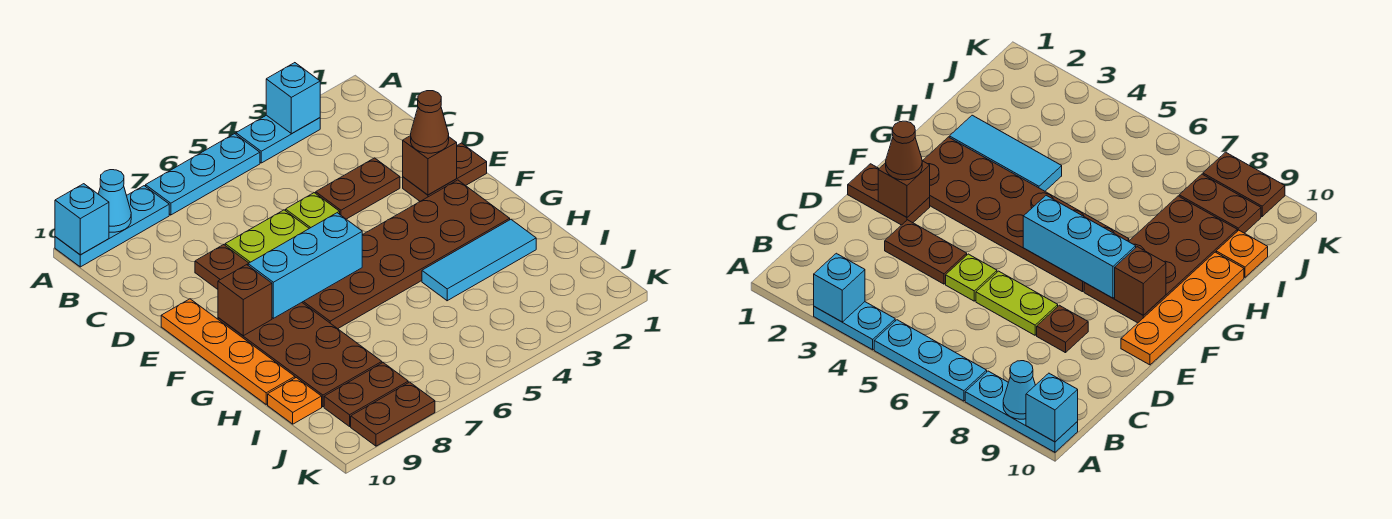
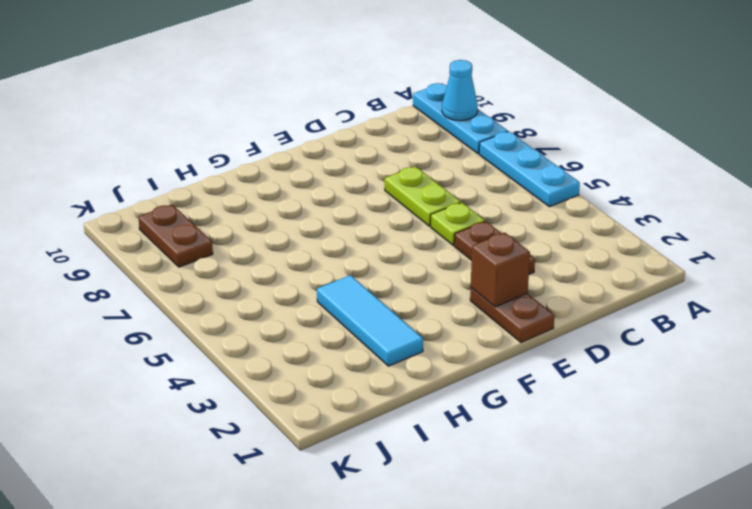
none -> cyan 1x2 plate [236,115,320,163]
none -> brown 1x1 plate [195,245,248,289]
none -> orange 1x4 plate [161,299,295,404]

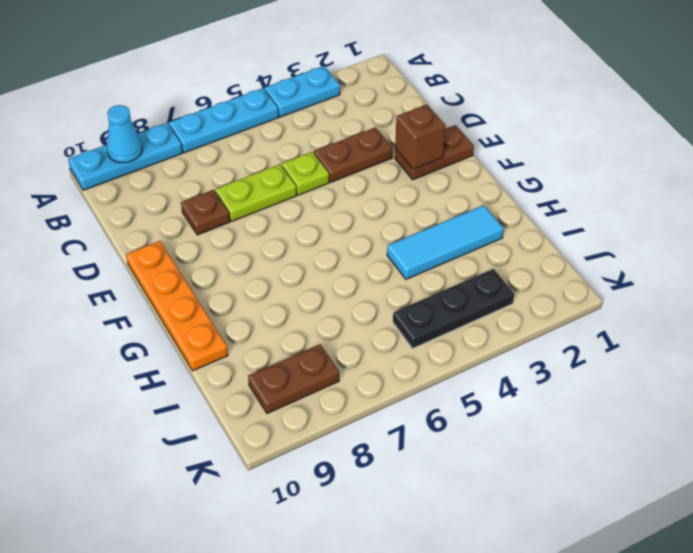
black 1x3 plate [393,269,514,348] -> none
none -> brown 2x6 plate [302,180,510,329]
none -> brown 2x4 plate [218,303,382,407]
none -> orange 1x1 plate [268,378,322,424]

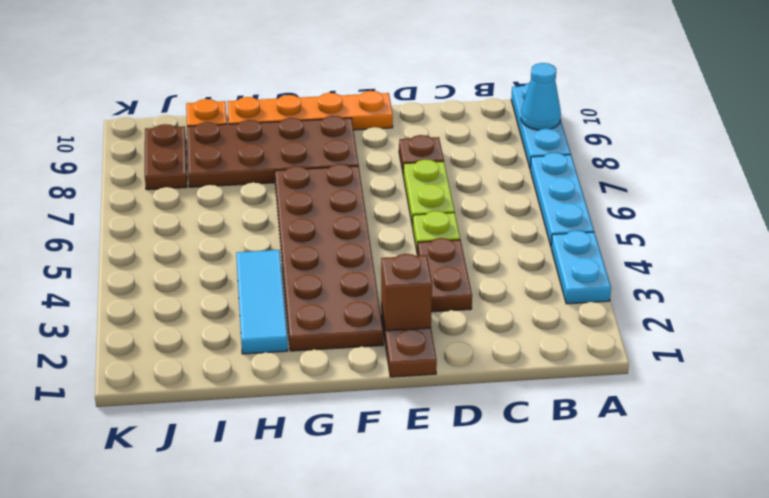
none -> brown 1x2 plate [351,382,435,446]
none -> cyan 1x1 brick [266,63,320,134]
none -> cyan 1x1 brick [55,184,109,255]

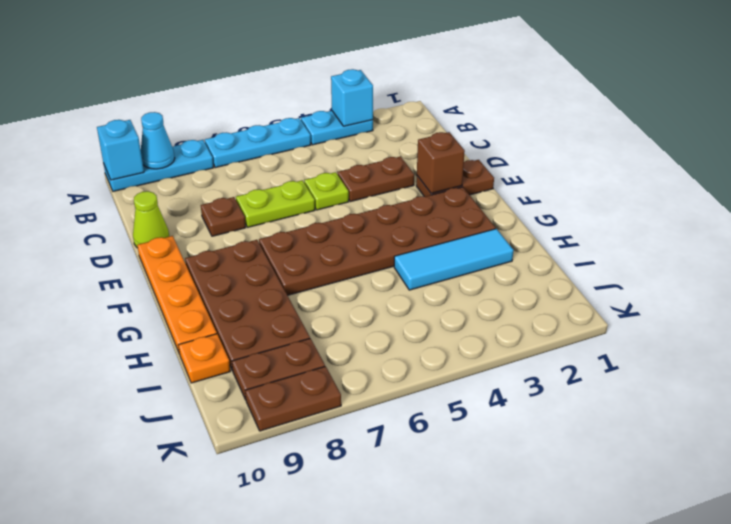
lime 1x1 cone [133,191,169,248] -> none
none -> cyan 1x3 brick [248,213,362,318]
none -> brown 1x1 brick [218,265,272,336]
none -> brown 1x1 cone [411,91,449,153]

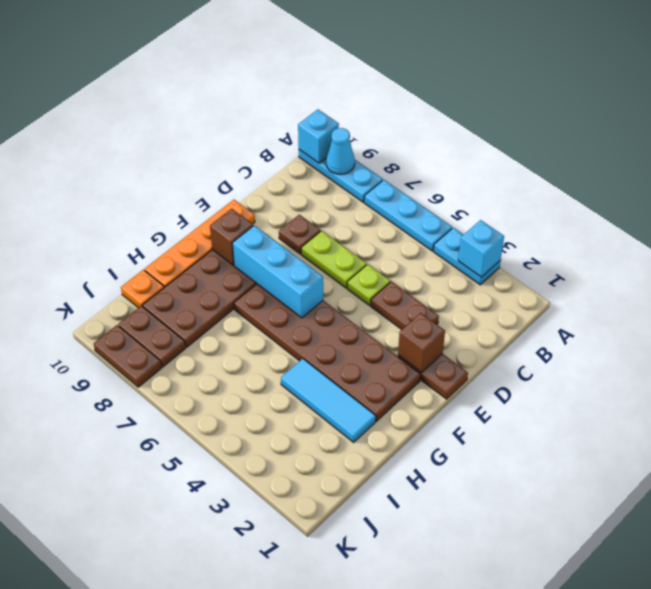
none -> brown 1x1 cone [411,91,449,153]

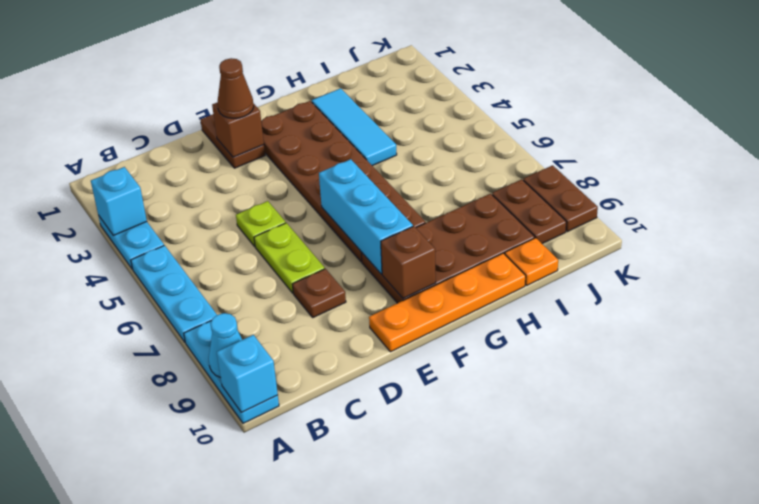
none -> brown 1x2 plate [316,158,400,219]

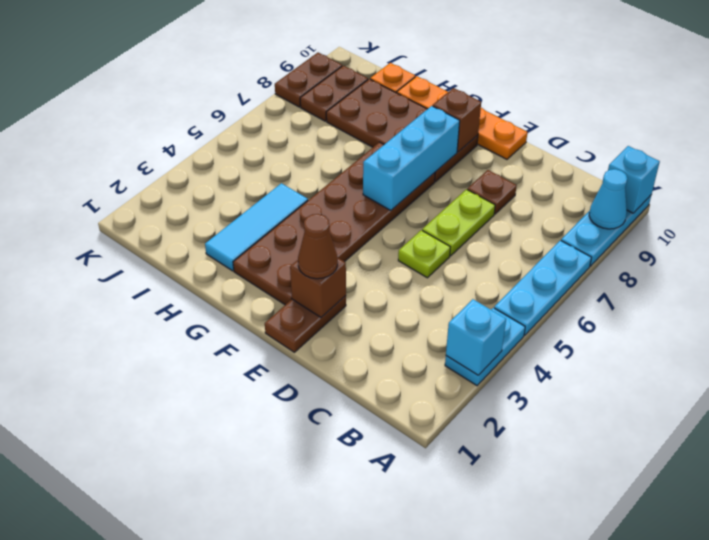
none -> brown 1x2 plate [316,158,400,219]

